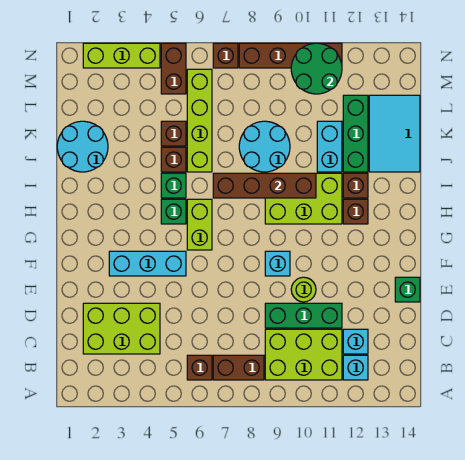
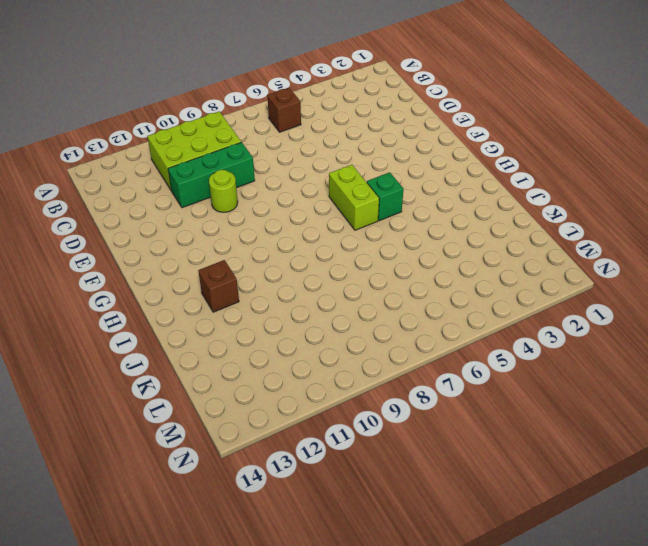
none -> brown 1x2 brick [213,355,264,380]
none -> cyan 1x1 brick [343,355,368,380]
none -> lime 2x3 brick [83,303,160,354]
none -> cyan 1x1 brick [343,329,368,354]

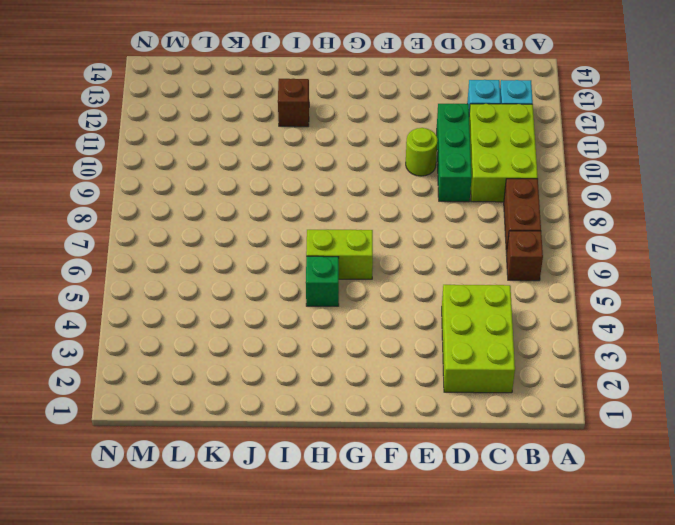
none -> green 1x1 brick [395,277,420,302]
none -> cyan 1x3 brick [109,251,186,276]
none -> cyan 1x1 brick [265,251,290,276]
none -> lime 2x3 brick [265,173,342,224]

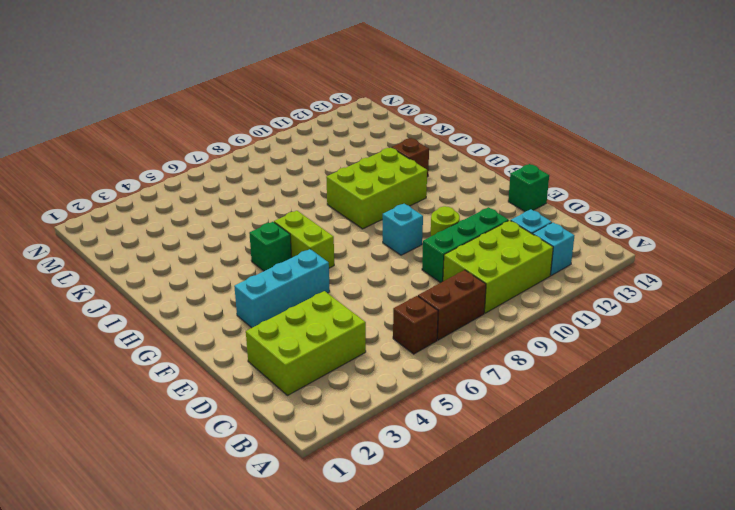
none -> brown 1x1 brick [343,199,368,224]
none -> green 1x1 brick [161,173,186,198]
none -> cyan 2x2 round brick [57,121,108,172]
none -> brown 1x1 brick [161,147,186,172]

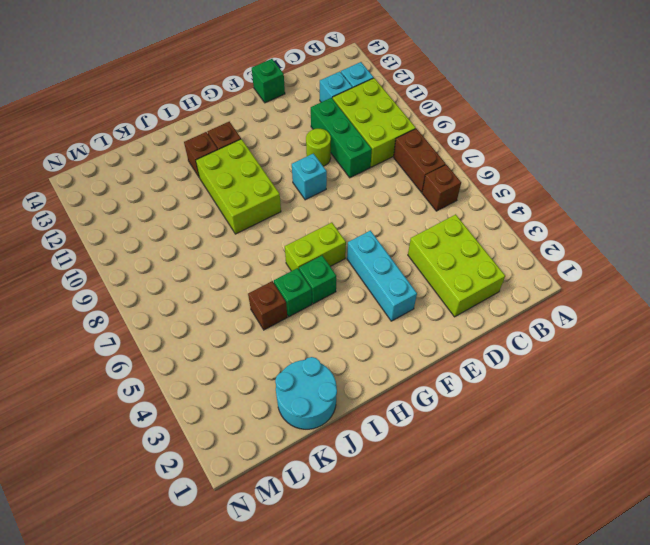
none -> lime 1x4 brick [187,69,212,172]
none -> cyan 2x2 round brick [239,121,290,172]
none -> cyan 1x2 brick [317,121,342,172]
none -> green 1x3 brick [343,95,368,172]

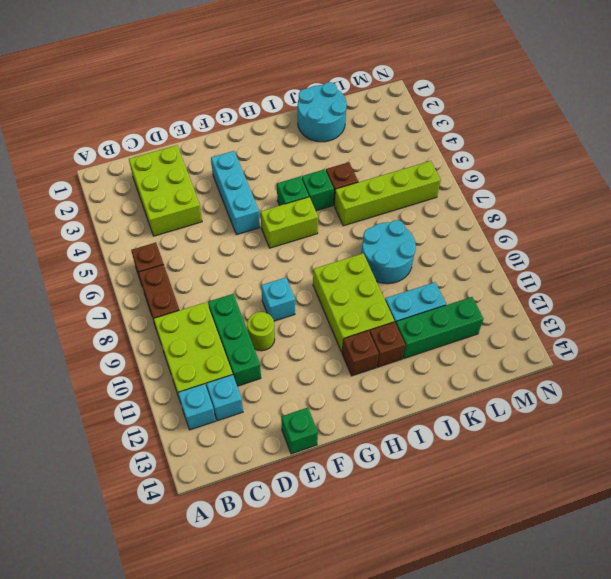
none -> cyan 2x3 tile [369,95,420,172]
none -> brown 1x1 brick [161,121,186,146]
none -> brown 1x2 brick [161,43,186,94]
none -> lime 1x3 brick [83,43,160,68]

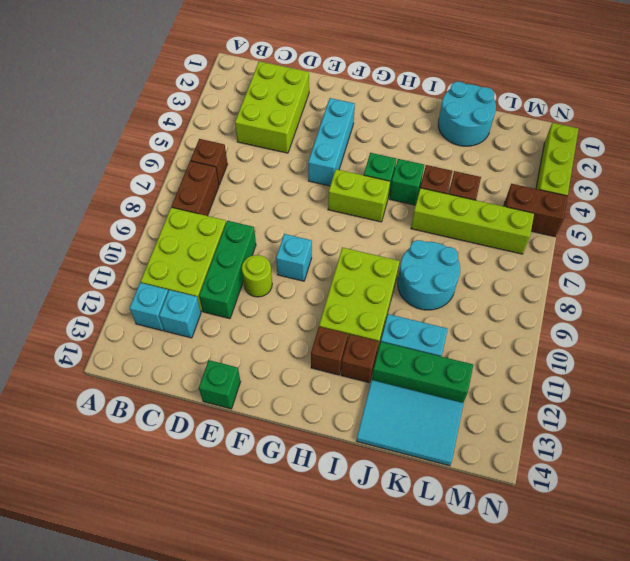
none -> brown 1x1 brick [213,43,238,68]
none -> brown 1x4 brick [239,43,342,68]
none -> brown 1x4 brick [213,173,316,198]
none -> green 2x2 round brick [291,43,342,94]

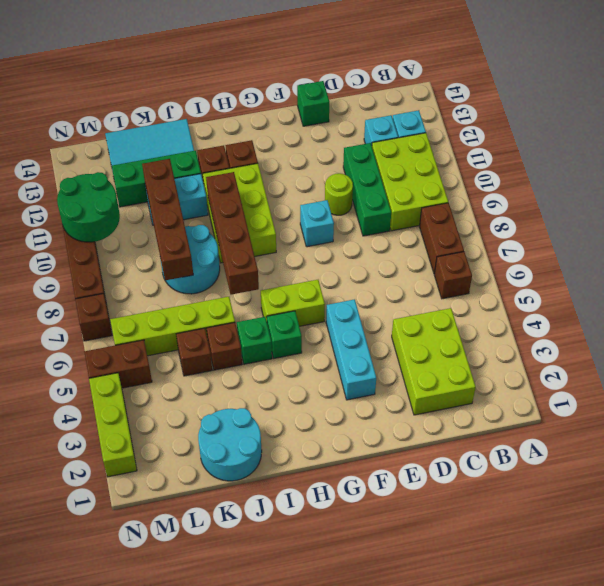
brown 1x4 brick [142,159,193,280] -> none

